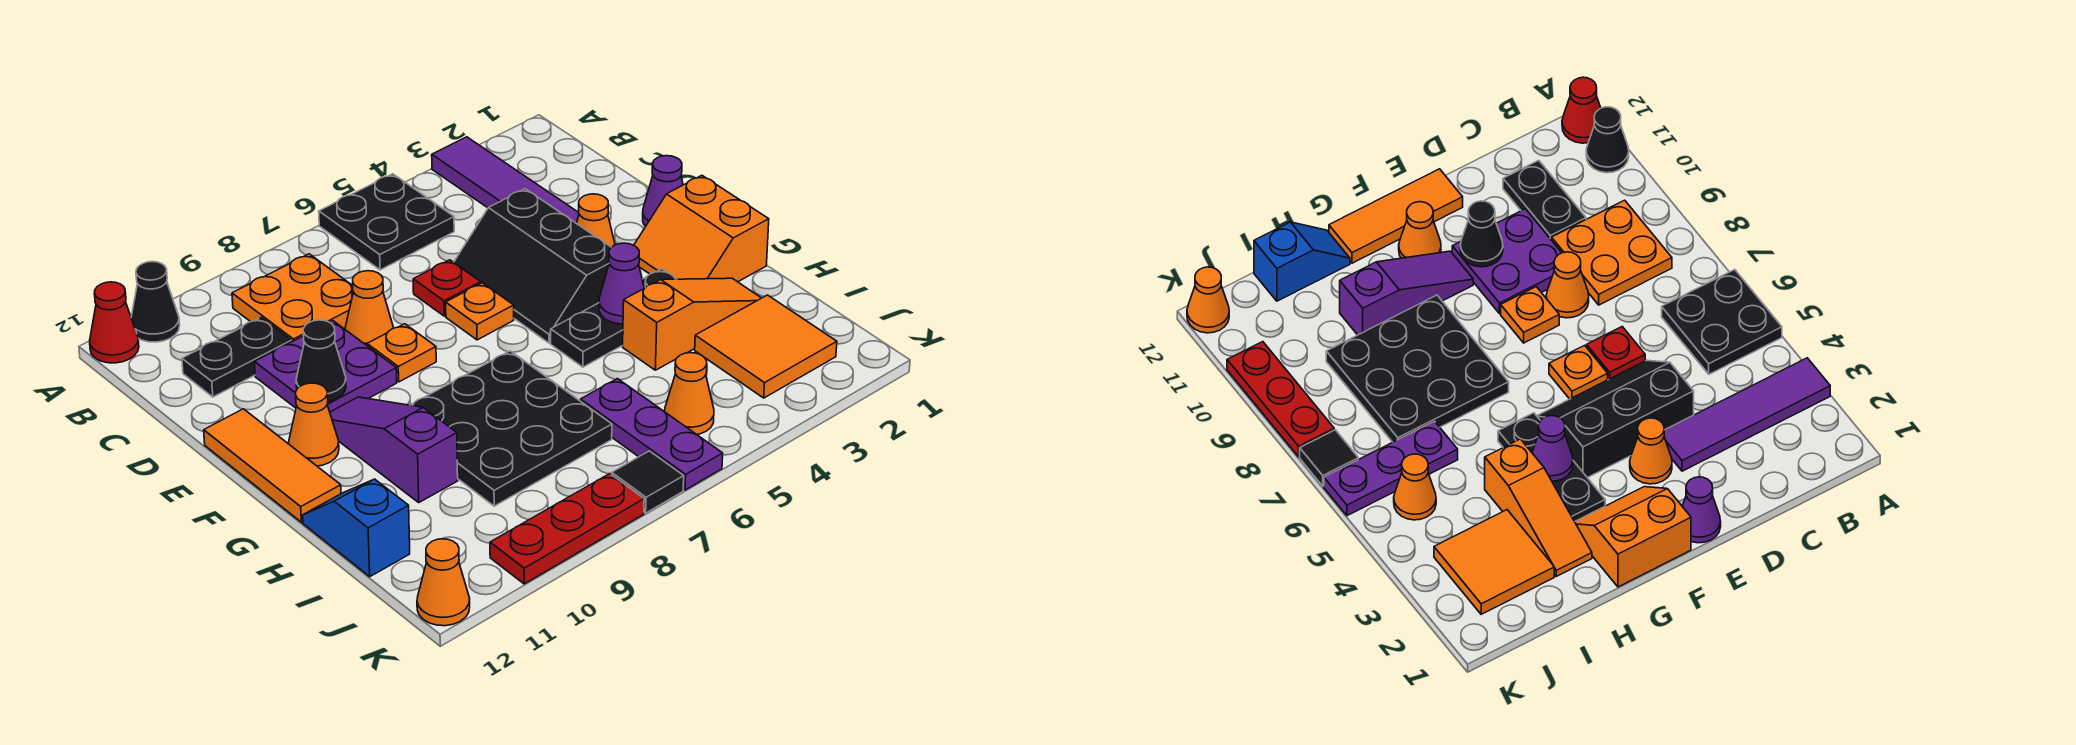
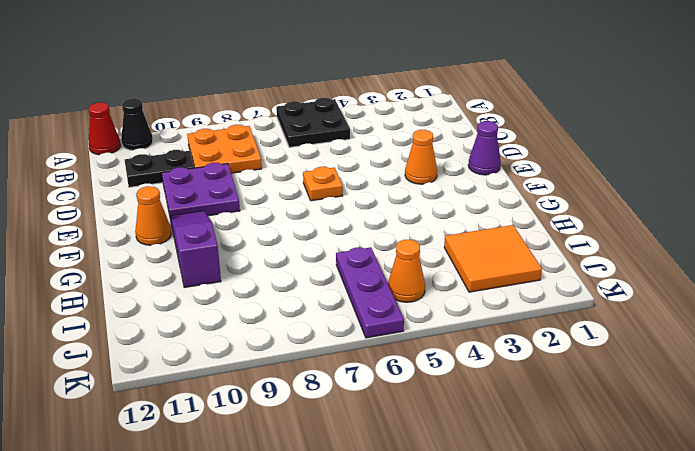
none -> purple 1x4 tile [432,137,579,223]
none -> black 2x3 slope [454,189,611,343]
none -> red 1x1 plate [413,260,481,316]
none -> orange 1x1 cone [345,271,393,345]

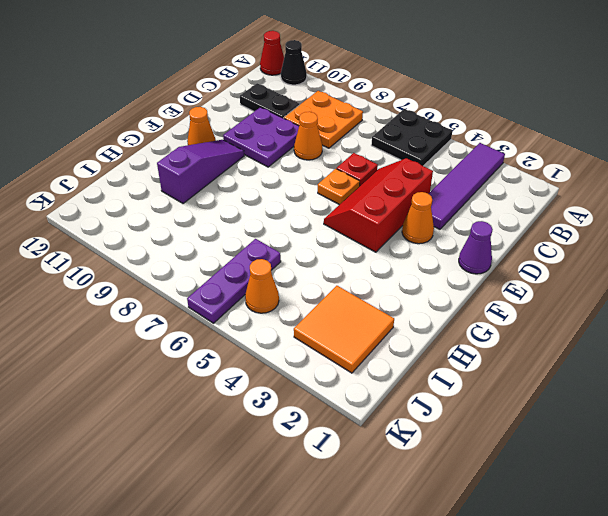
red 2x3 slope [324,158,433,252] -> black 2x3 slope [454,189,611,343]
none -> orange 1x1 plate [367,324,436,382]
none -> orange 1x3 tile [204,409,341,522]
none -> orange 2x2 slope [634,175,769,282]
none -> black 1x3 plate [551,269,676,367]

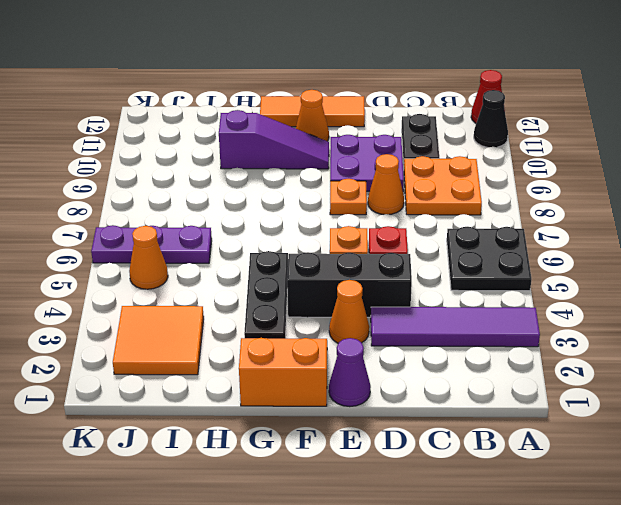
none -> black 3x3 plate [411,351,612,506]
none -> orange 1x3 slope [623,278,761,370]
none -> blue 1x2 slope [303,479,410,577]
none -> black 1x1 tile [612,451,684,513]

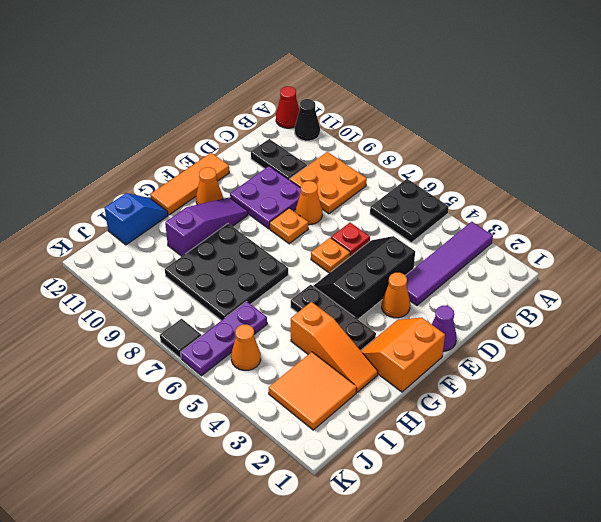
none -> red 1x3 plate [490,474,644,584]
none -> orange 1x1 cone [417,539,470,626]
none -> black 1x1 cone [296,320,346,402]
none -> purple 1x1 cone [599,243,644,324]

